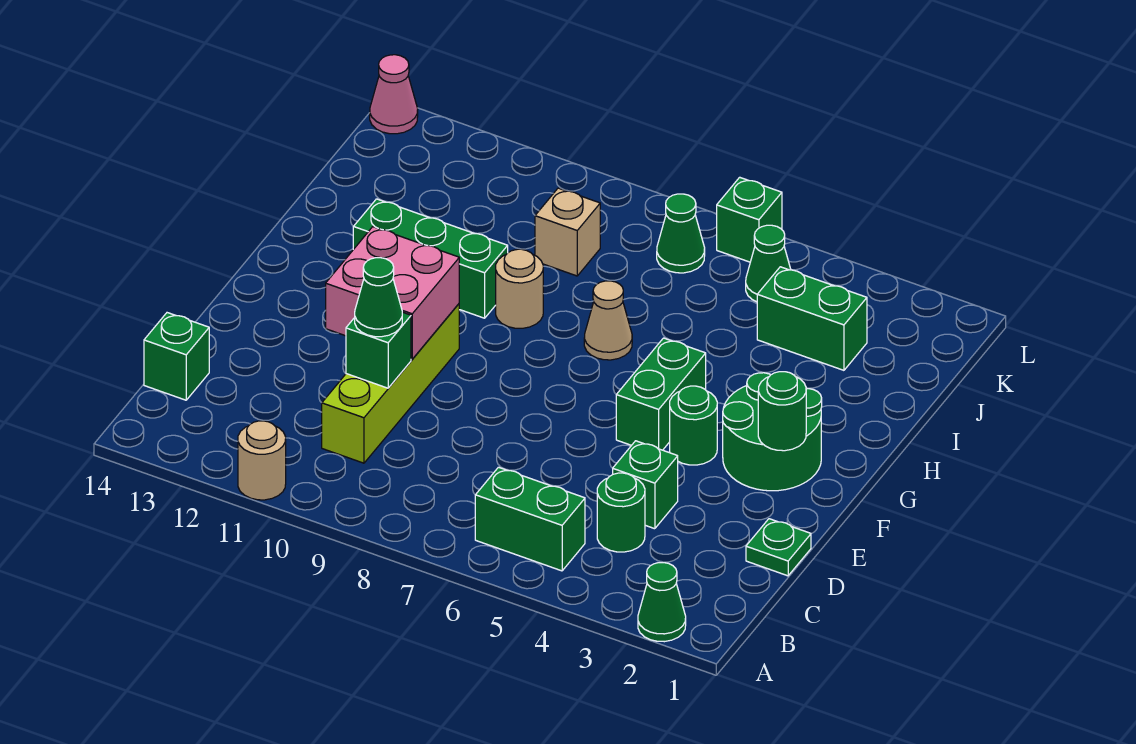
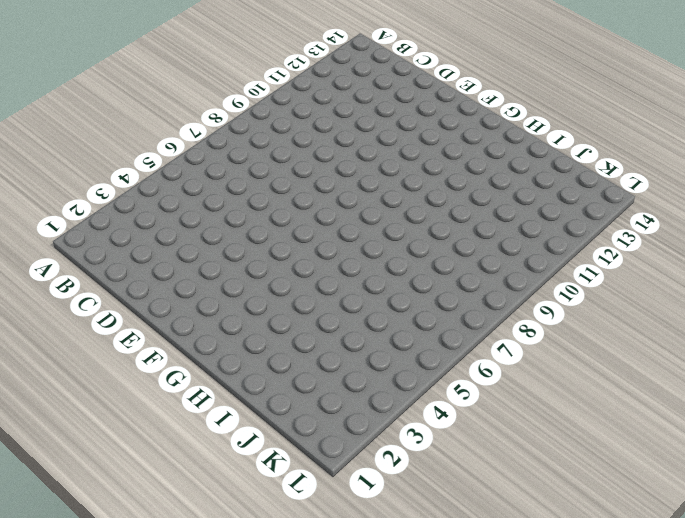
none -> green 1x1 cone [638,563,686,642]
none -> tan 1x1 round brick [238,421,286,500]
none -> green 1x2 brick [475,467,585,571]

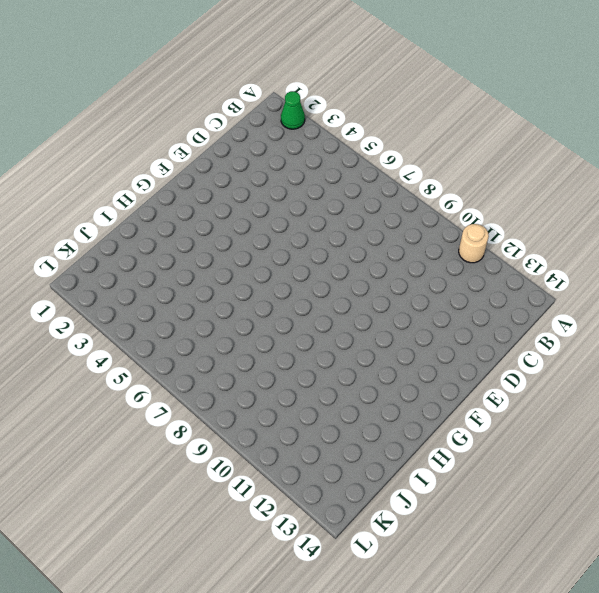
none -> green 1x2 brick [475,467,585,571]
none -> green 1x1 round brick [597,473,645,552]
none -> lime 1x4 brick [322,304,459,463]

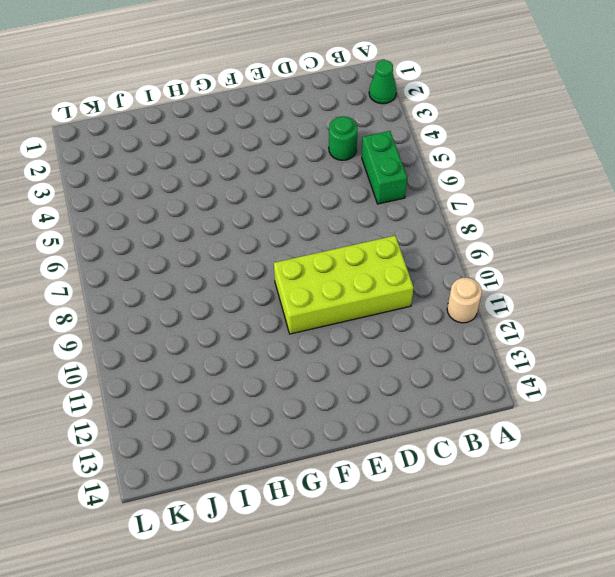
lime 2x4 brick [274,236,414,334] -> lime 1x4 brick [322,304,459,463]
none -> green 1x1 brick [144,313,209,400]
none -> green 1x1 plate [746,519,811,576]
none -> green 1x1 brick [613,441,678,529]

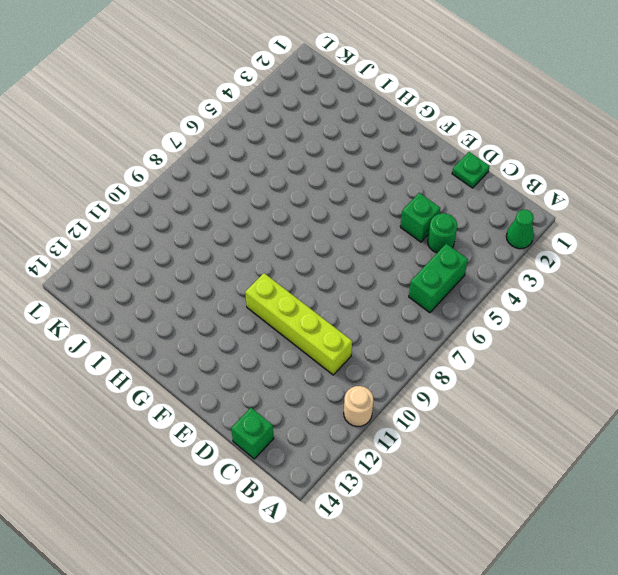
none -> green 2x2 round brick [723,373,822,491]
none -> green 1x1 round brick [670,386,717,465]
none -> green 1x2 brick [616,338,706,450]

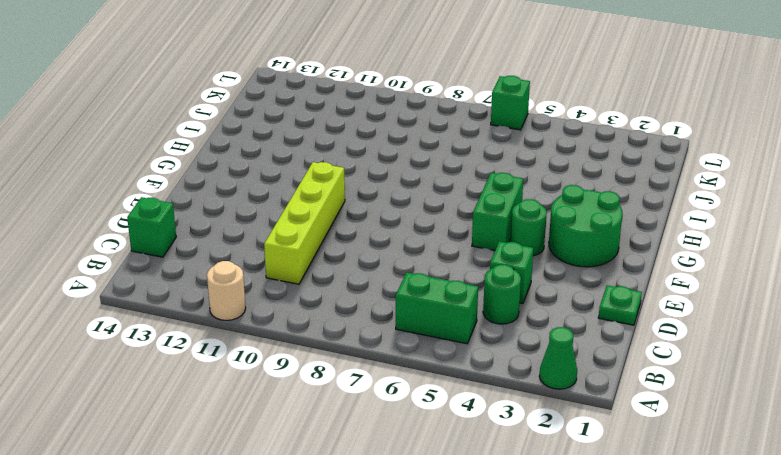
none -> tan 1x1 cone [584,281,632,360]
none -> tan 1x1 round brick [496,249,543,328]
none -> green 1x3 brick [353,199,508,318]

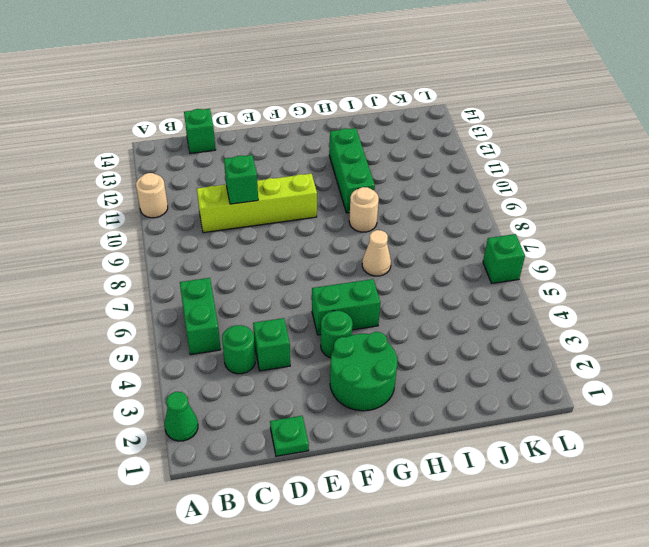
none -> green 1x2 brick [757,267,867,370]
none -> tan 1x1 brick [535,188,600,276]
none -> green 1x1 cone [746,225,791,302]

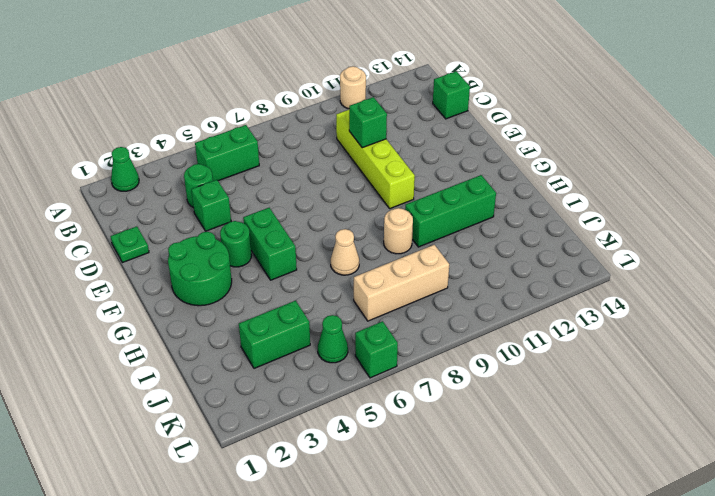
tan 1x3 brick [354,245,449,321] -> tan 1x1 brick [535,188,600,276]
none -> green 1x1 cone [657,194,705,273]
none -> pink 1x1 cone [370,55,418,134]
none -> pink 2x2 brick [326,227,459,359]

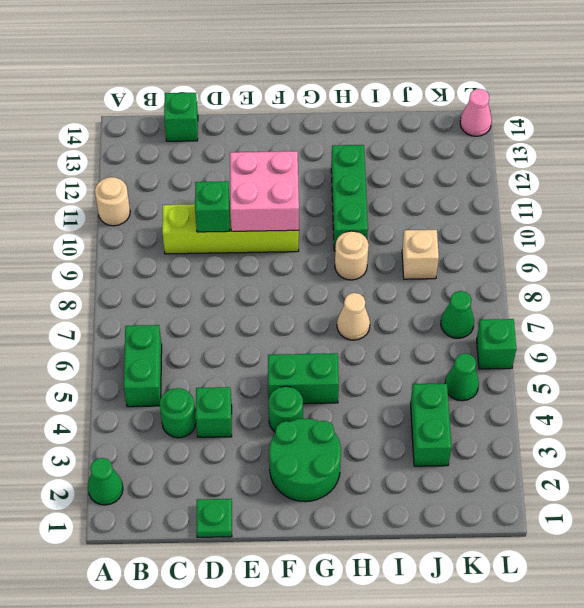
none -> green 1x1 round brick [758,372,806,451]
none -> green 1x1 cone [355,258,402,337]

